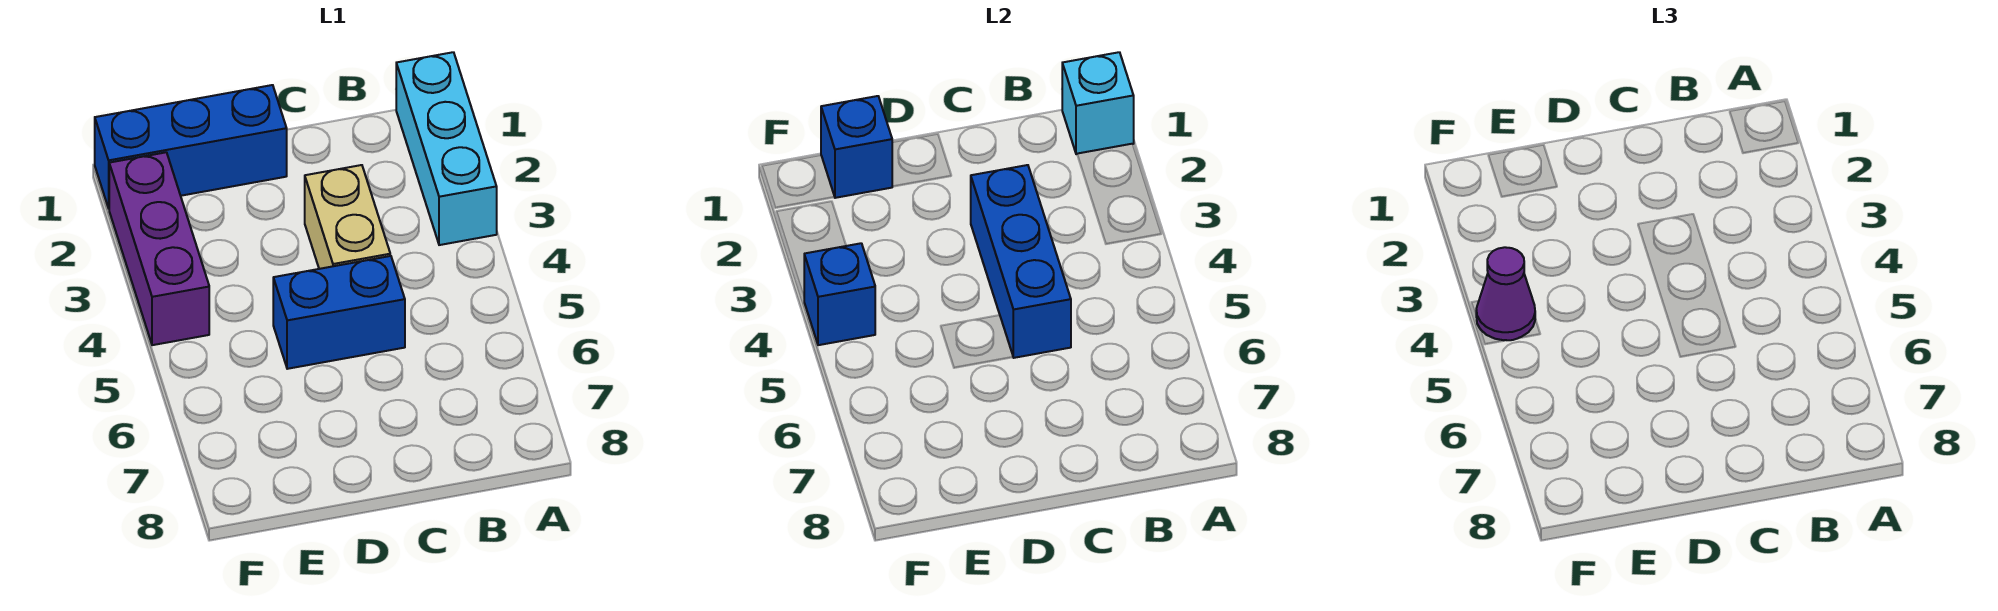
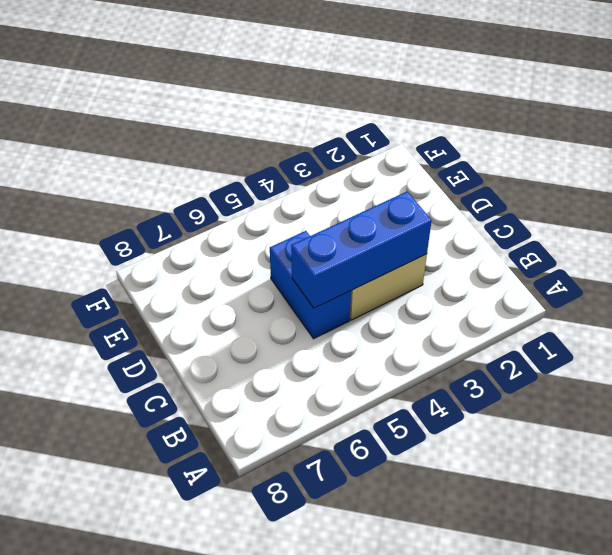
none -> cyan 1x3 brick [396,52,497,245]
none -> blue 1x3 brick [95,85,287,208]

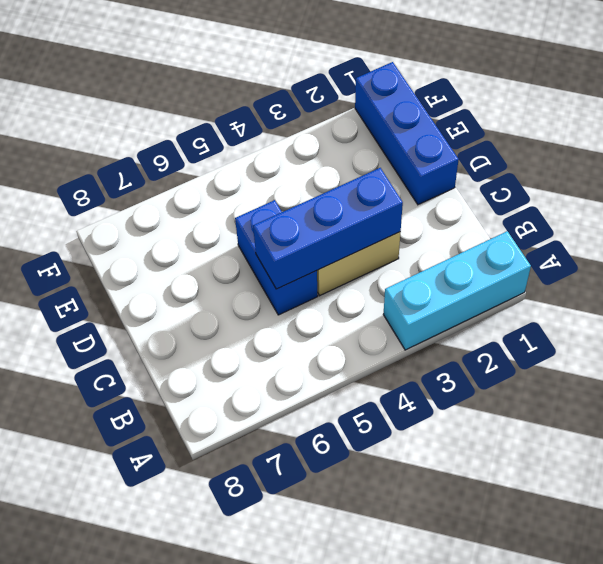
none -> purple 1x3 brick [109,152,209,345]
none -> cyan 1x1 brick [1062,52,1134,154]

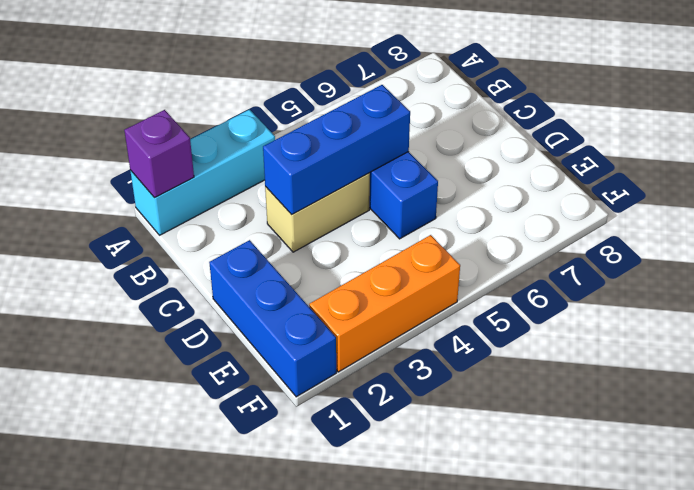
purple 1x1 brick [124,110,194,198] -> cyan 1x1 brick [1062,52,1134,154]
orange 1x3 brick [309,235,460,372] -> purple 1x3 brick [109,152,209,345]
none -> blue 1x1 brick [821,96,893,198]
none -> blue 1x1 brick [804,243,875,345]

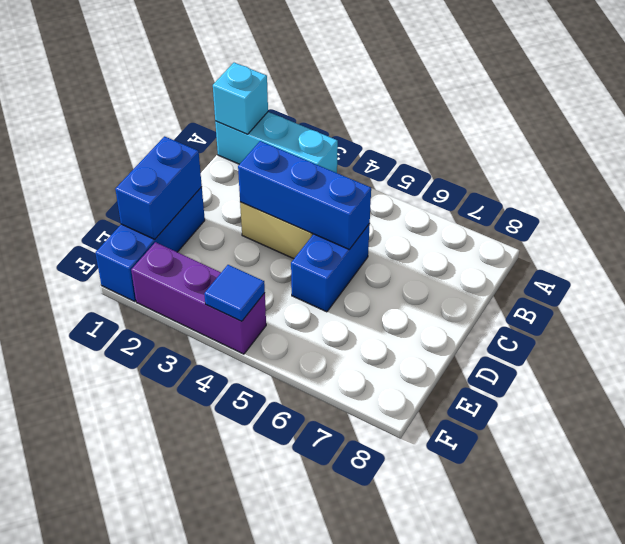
blue 1x2 brick [115,136,202,239] -> blue 1x1 brick [821,96,893,198]
blue 1x1 tile [204,265,265,321] -> blue 1x1 brick [804,243,875,345]
none -> purple 1x1 cone [1476,247,1535,340]

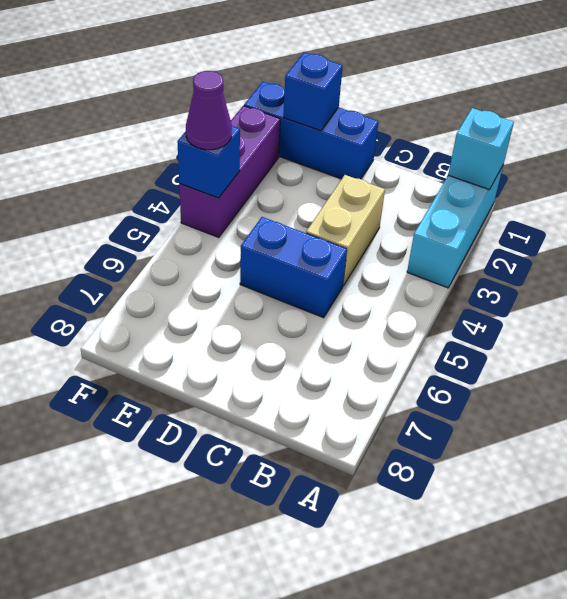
none -> blue 1x3 brick [971,165,1071,358]

